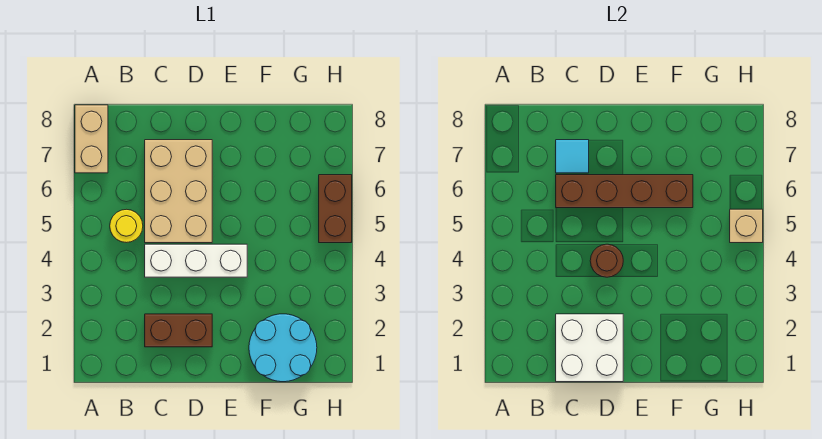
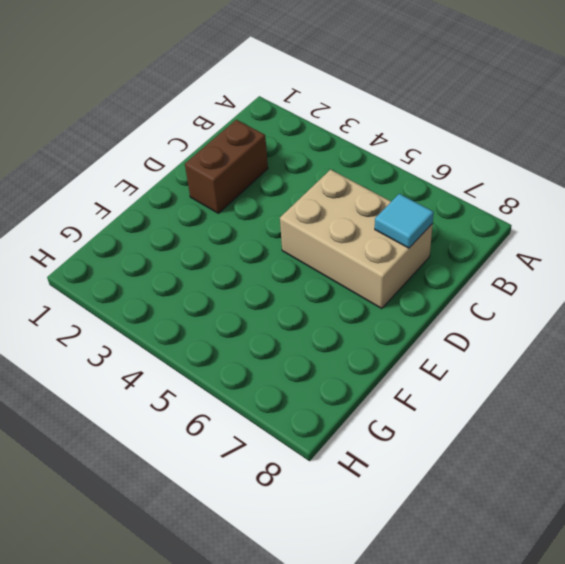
none -> tan 1x2 brick [75,105,108,173]
none -> yellow 1x1 round brick [110,209,143,243]
none -> white 1x3 brick [145,244,247,277]

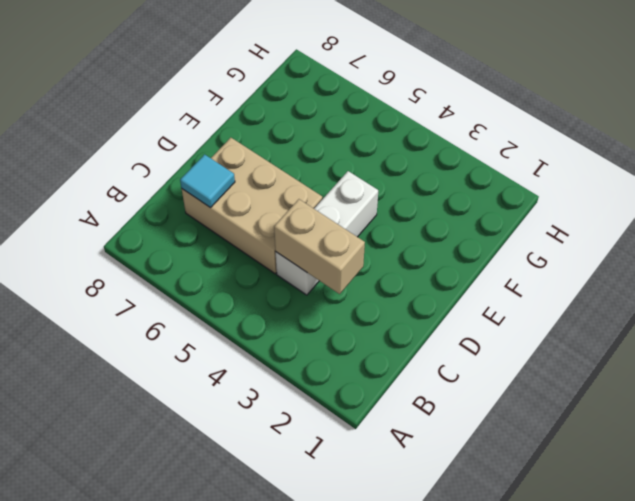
tan 1x2 brick [274,199,365,294] -> tan 1x2 brick moved to [75,105,108,173]
none -> yellow 1x1 round brick [110,209,143,243]
none -> brown 1x2 brick [145,314,212,347]
none -> cyan 2x2 round brick [249,314,317,382]

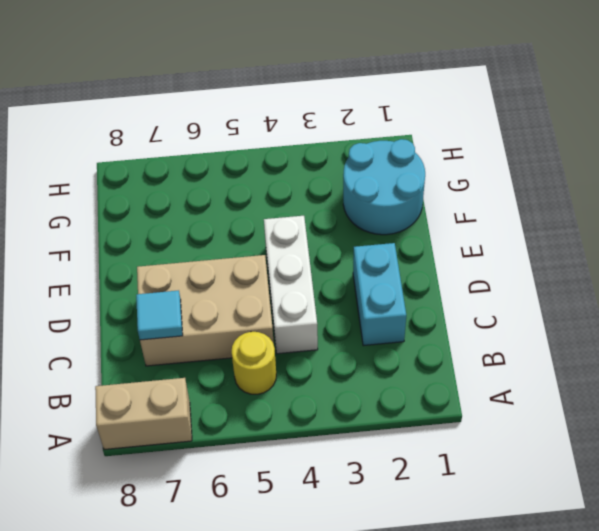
cyan 1x2 brick [353,243,406,346] -> brown 1x2 brick [145,314,212,347]
none -> brown 1x2 brick [319,175,352,243]
none -> white 2x2 brick [556,314,623,382]
none -> brown 1x4 brick [556,175,693,208]

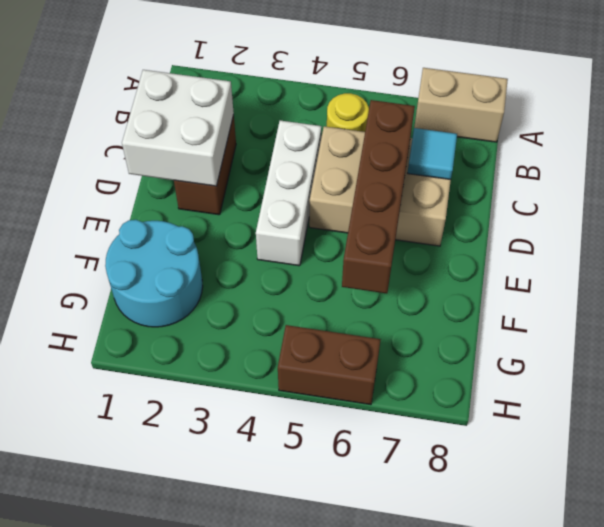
none -> brown 1x1 round brick [590,244,623,277]
none -> tan 1x1 brick [730,209,763,243]

